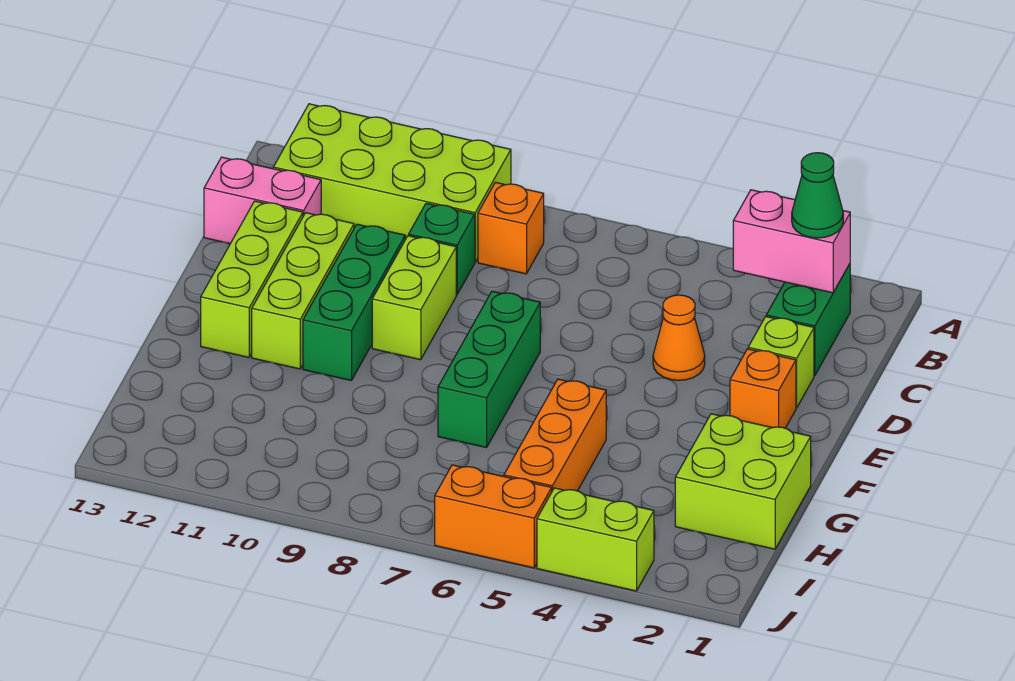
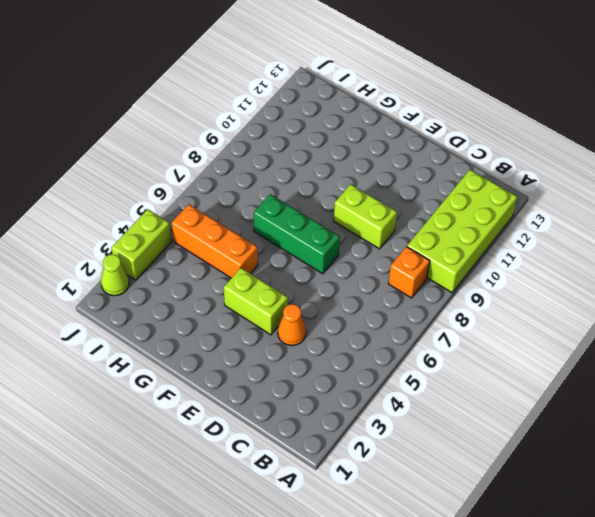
lime 1x2 brick [224,268,288,335] -> none
lime 1x1 cone [101,254,129,296] -> none
none -> green 1x2 brick [766,264,850,376]
none -> green 1x1 brick [409,203,475,295]
none -> pink 1x2 brick [204,157,321,244]

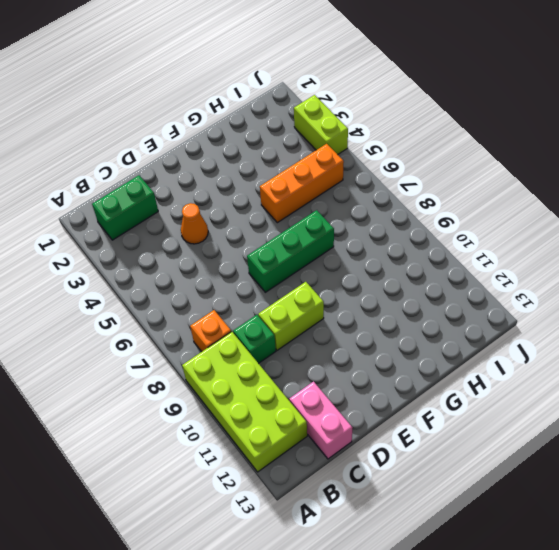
none -> lime 1x1 brick [748,317,814,408]
none -> green 1x3 brick [303,224,405,380]
none -> lime 1x3 brick [252,213,354,369]

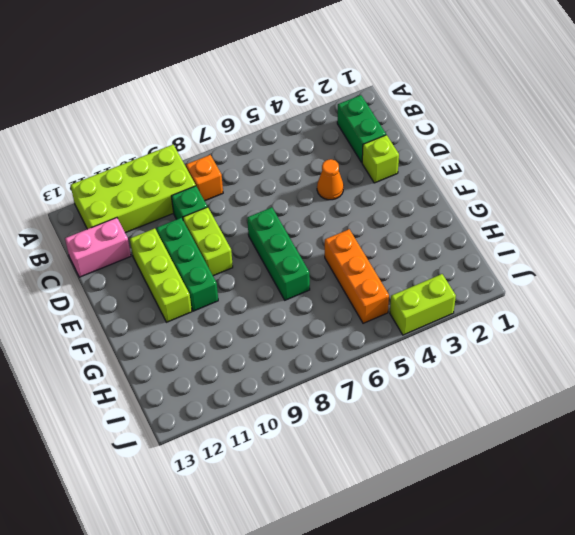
none -> lime 1x3 brick [201,201,303,357]
none -> orange 1x1 brick [730,349,796,428]
none -> lime 2x2 brick [675,414,811,549]

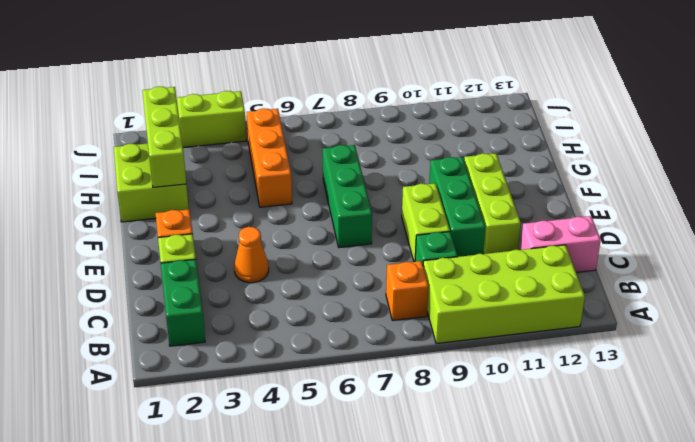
lime 1x3 brick [142,86,186,187] -> lime 1x3 brick moved to [201,201,303,357]
none -> orange 1x2 brick [435,465,552,568]
none -> pink 1x2 brick [733,190,850,293]
none -> green 1x1 cone [792,153,843,238]

